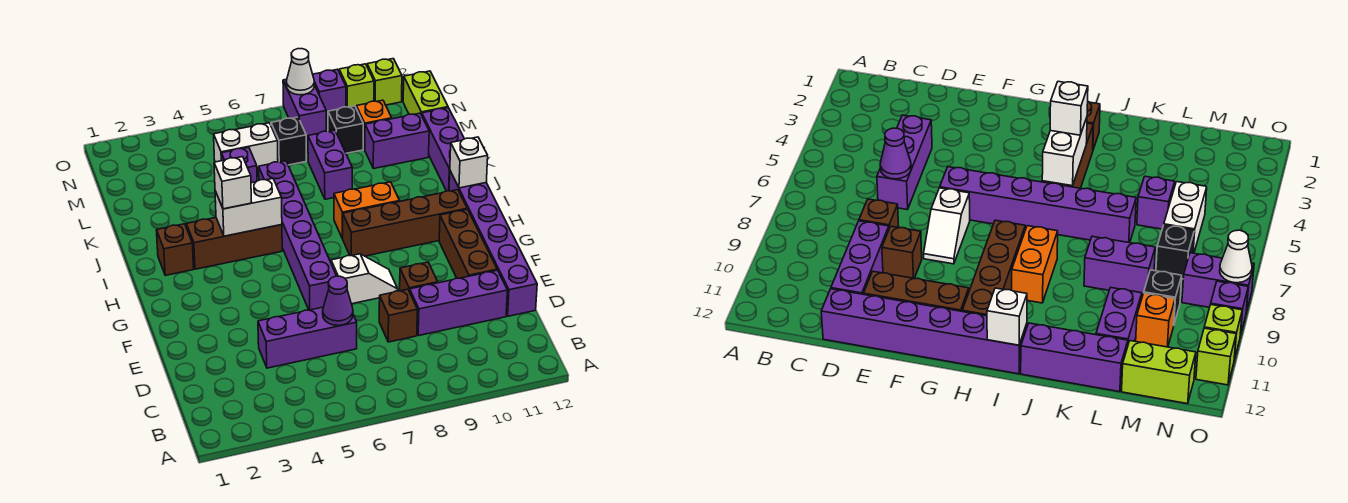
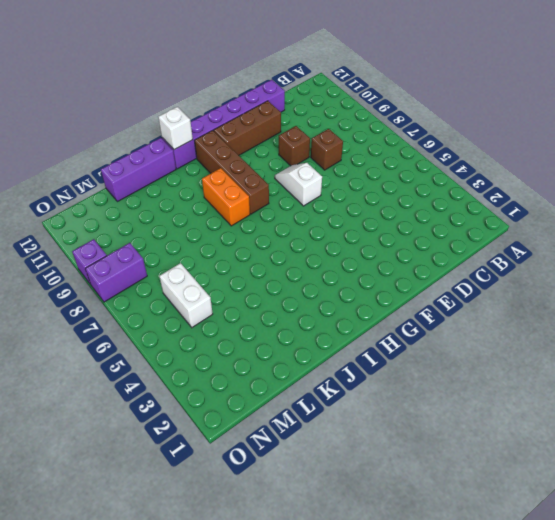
none -> purple 1x3 brick [258,307,357,368]
none -> purple 1x3 brick [410,270,508,336]
none -> purple 1x6 brick [259,161,336,310]
none -> brown 1x1 brick [157,224,194,275]

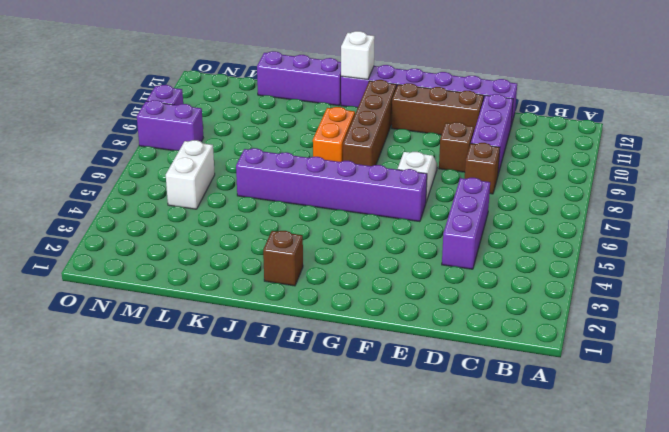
none -> brown 1x3 brick [186,218,282,269]
none -> purple 1x2 brick [308,130,352,199]
none -> purple 1x1 brick [221,147,257,183]
none -> purple 1x2 brick [365,113,429,169]

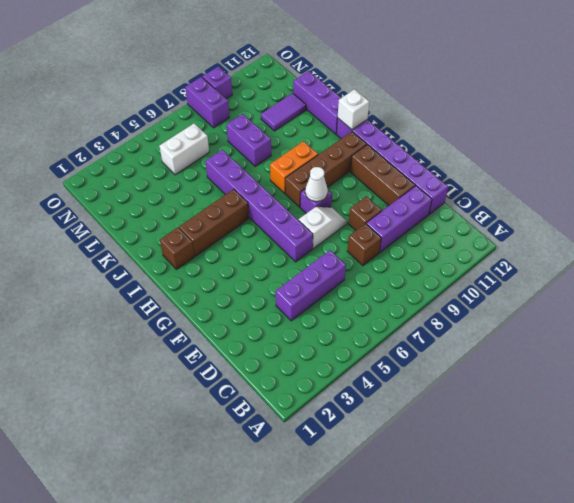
purple 1x1 brick [300,189,332,213] -> purple 1x1 brick moved to [221,147,257,183]
white 1x1 cone [305,167,328,202] -> white 1x1 cone moved to [286,49,314,95]
purple 1x2 tile [261,93,306,131] -> purple 1x2 brick [365,113,429,169]
none -> black 1x1 brick [271,117,306,165]
none -> black 1x1 brick [328,106,363,153]
none -> orange 1x1 brick [356,100,392,149]
none -> lime 1x2 brick [403,71,448,115]

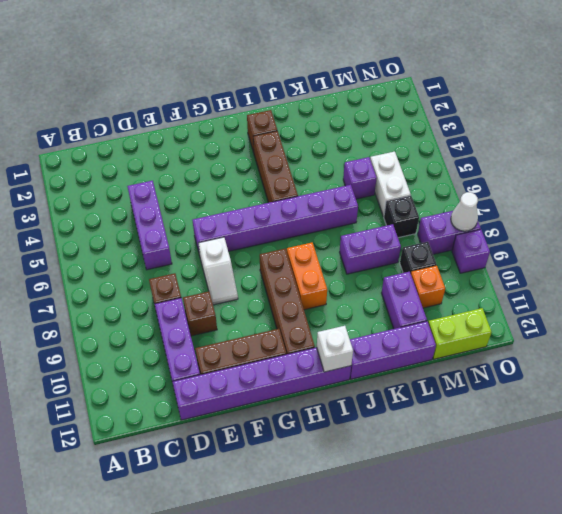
none -> lime 1x1 brick [339,64,374,107]
none -> lime 1x1 brick [367,59,402,105]
none -> purple 1x1 cone [323,276,353,326]
none -> white 1x2 brick [215,179,282,236]

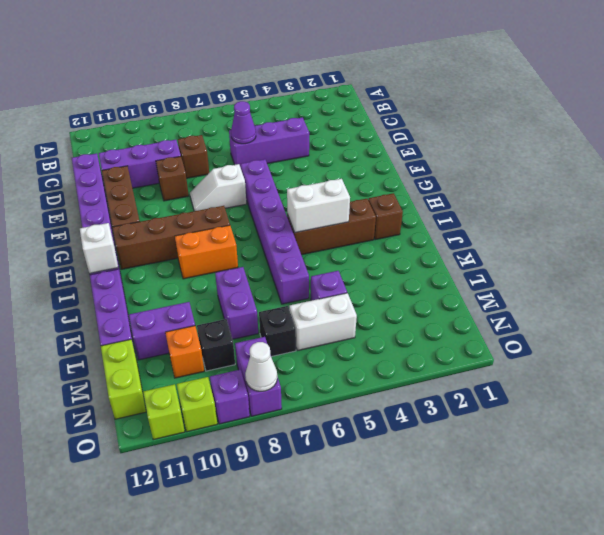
none -> white 1x1 brick [214,157,252,209]

